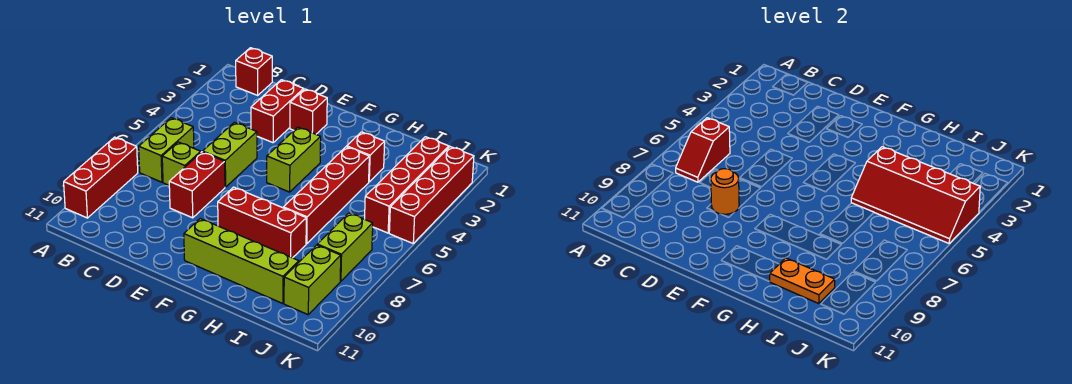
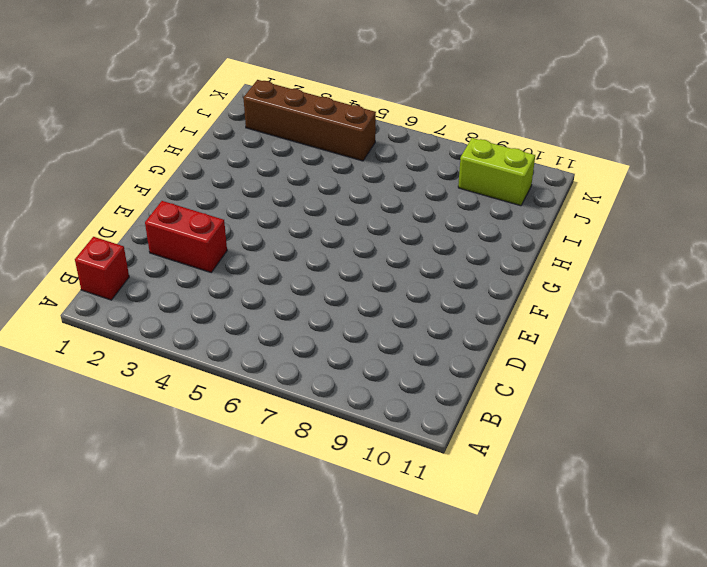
brown 1x4 brick [243,80,376,161] -> red 1x4 brick [365,137,449,233]
none -> red 1x3 brick [64,137,138,218]
none -> lime 1x2 brick [139,118,194,182]
none -> lime 1x1 brick [162,142,201,185]

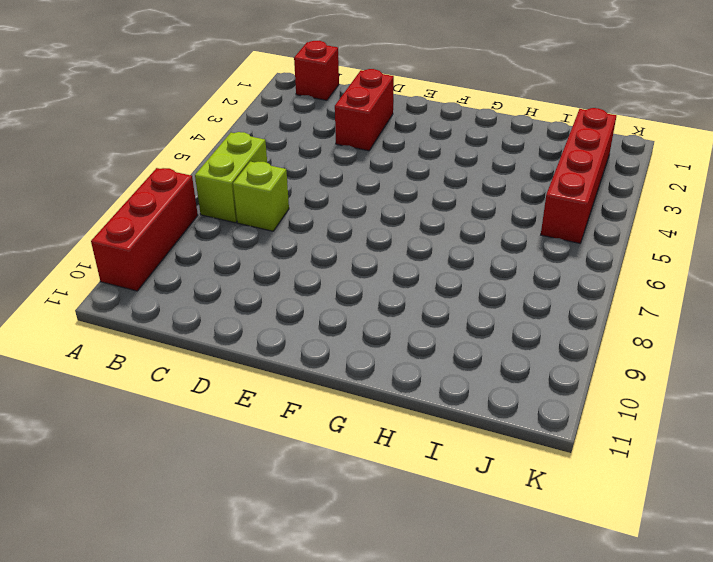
none -> lime 1x2 brick [203,122,257,187]
none -> red 1x2 brick [169,152,225,218]
none -> red 1x1 brick [290,89,327,134]

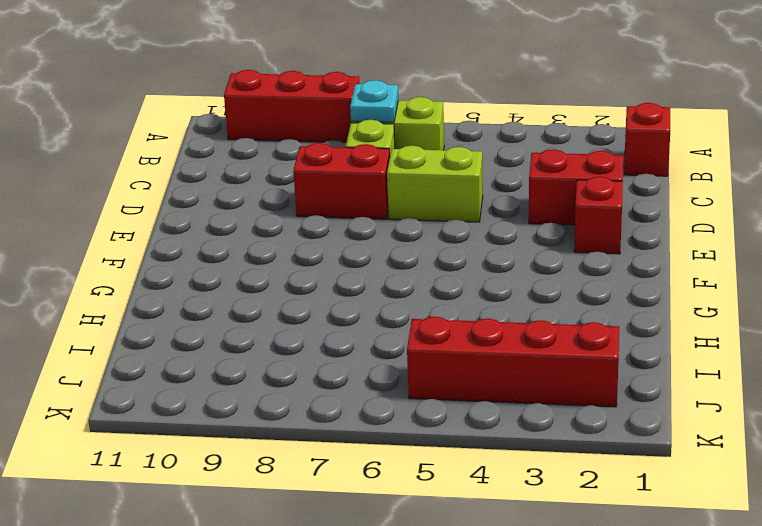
cyan 1x1 plate [350,80,398,122] -> red 1x2 slope [676,118,730,182]
none -> lime 1x2 brick [267,127,321,192]
none -> red 1x3 brick [218,187,306,258]
none -> lime 1x4 brick [184,219,299,304]

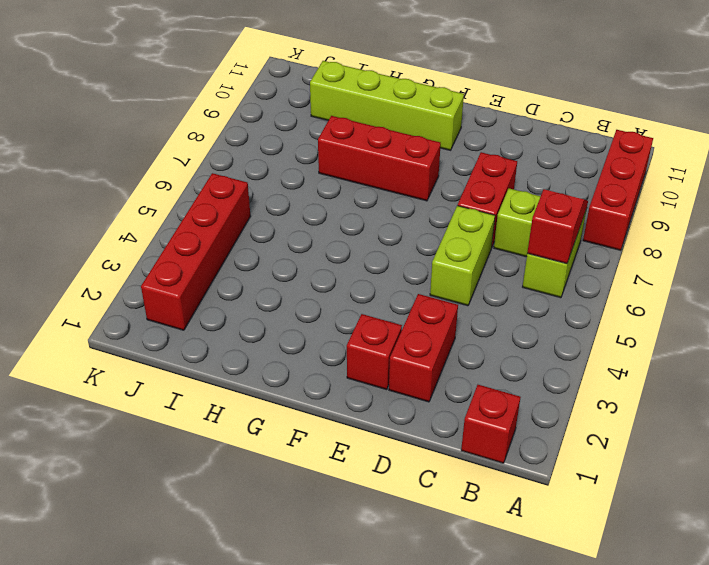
none -> lime 1x2 brick [267,127,321,192]
none -> red 1x1 brick [347,132,385,182]
none -> red 1x4 brick [283,147,369,244]

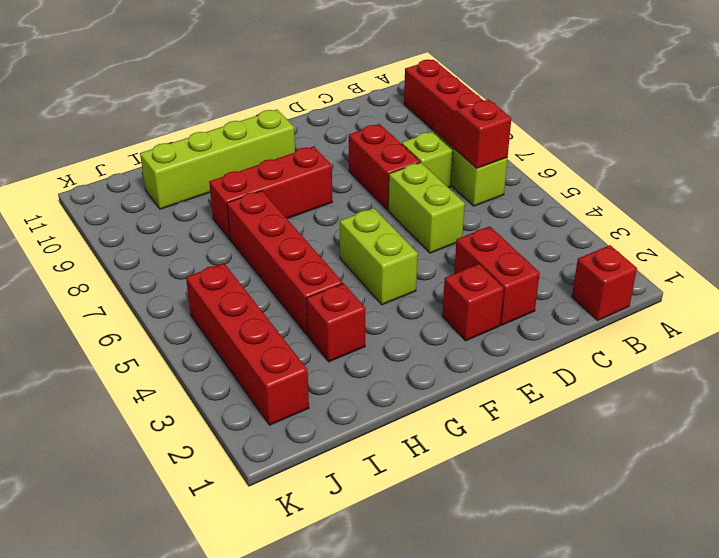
none -> lime 1x2 brick [317,213,373,281]
none -> lime 1x2 brick [284,245,341,315]
none -> red 1x4 brick [389,147,474,243]

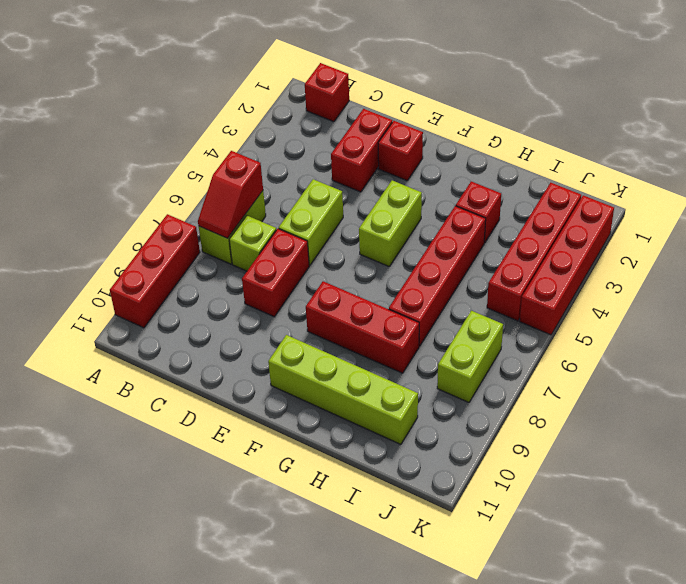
none -> lime 1x2 brick [284,245,341,315]
none -> orange 1x1 round brick [711,169,739,214]
none -> red 2x4 slope [851,147,980,243]

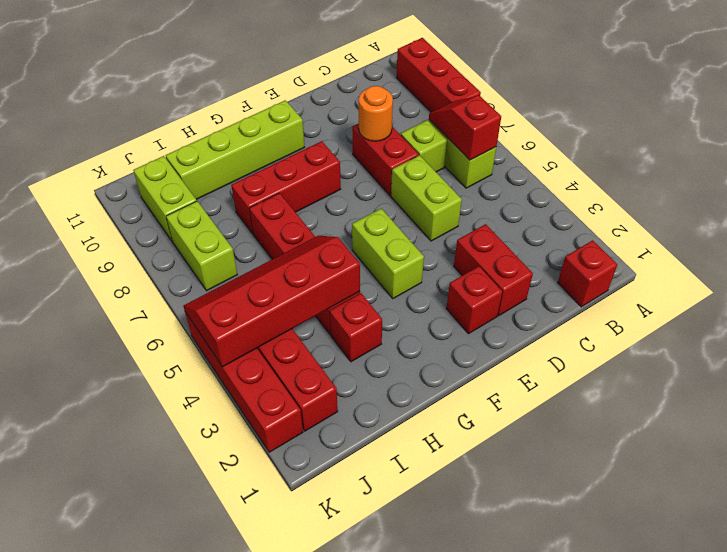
none -> orange 1x2 plate [769,258,835,304]

